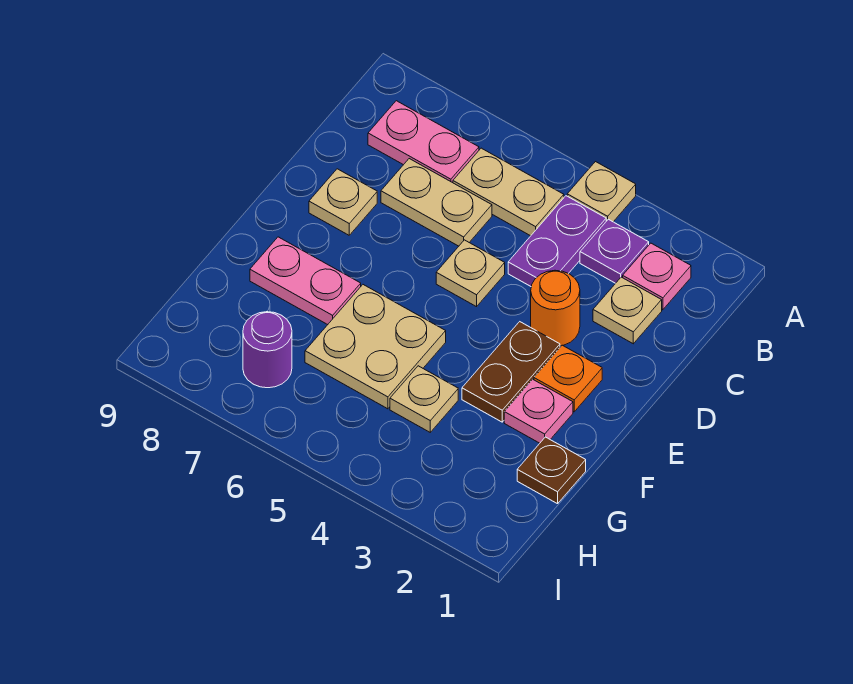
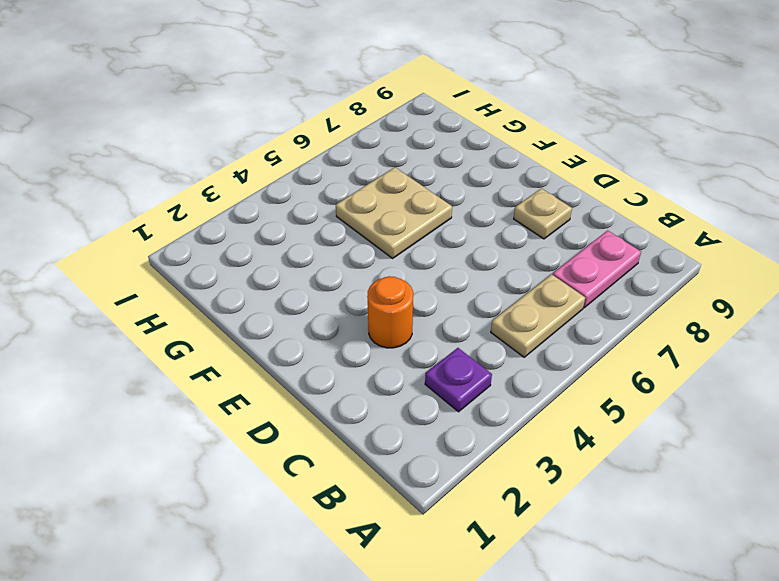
none -> tan 1x1 plate [567,162,636,222]
none -> pink 1x1 plate [623,243,691,310]
none -> purple 1x2 plate [508,196,606,286]

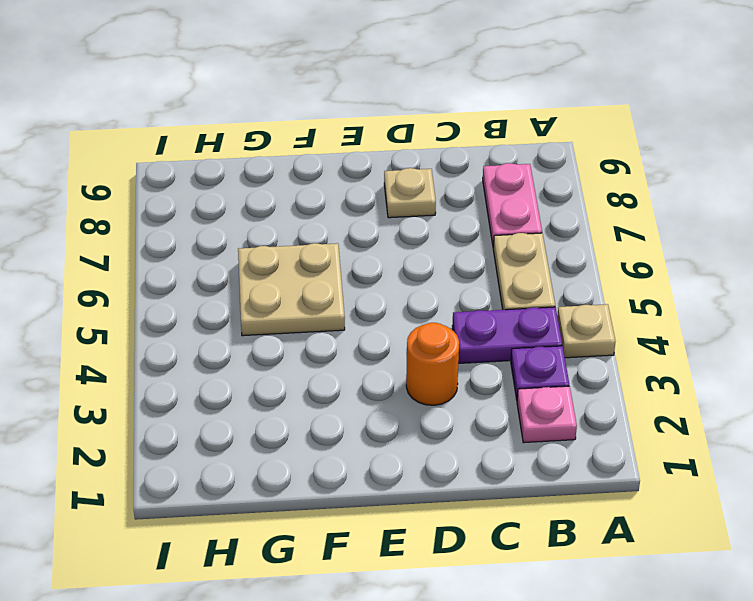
none -> tan 1x1 plate [593,277,662,344]
none -> tan 1x2 plate [381,159,492,246]
none -> tan 1x1 plate [436,240,505,307]

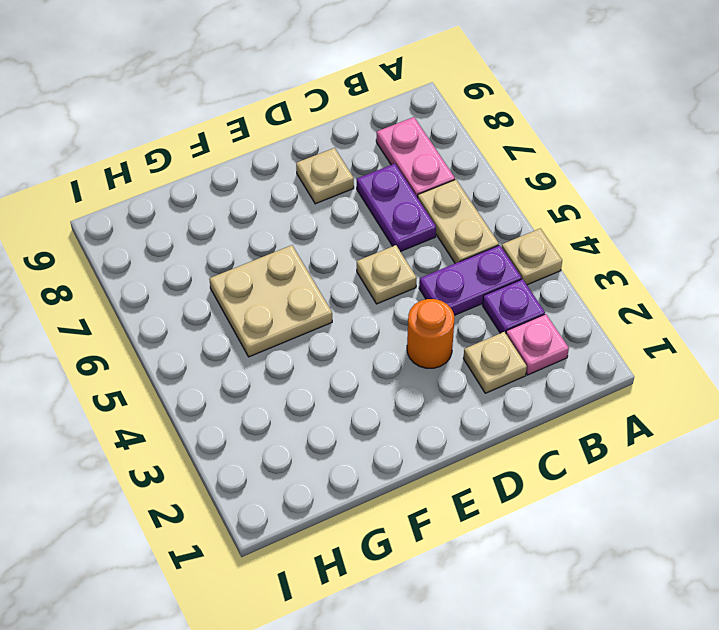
purple 1x2 plate [357,164,436,252] -> tan 1x2 plate [381,159,492,246]
none -> orange 1x1 plate [534,345,602,412]
none -> brown 1x2 plate [462,322,560,422]
none -> pink 1x1 plate [504,379,573,443]

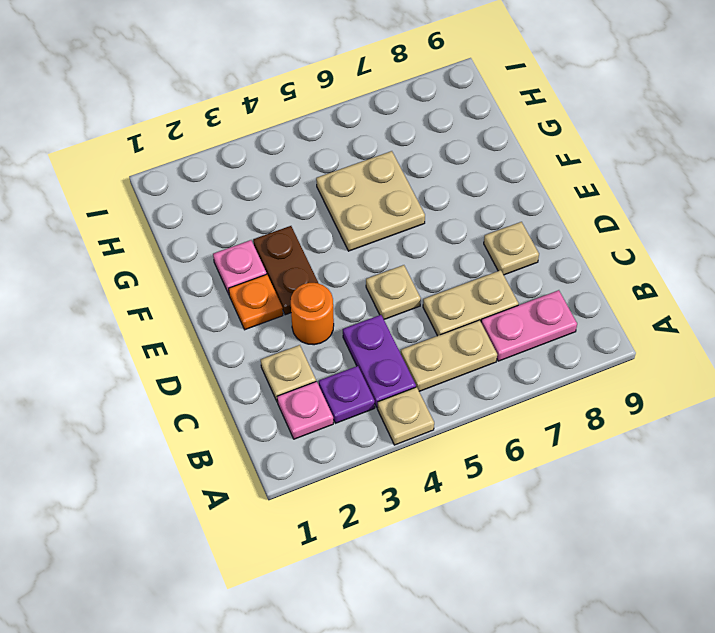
none -> pink 1x2 plate [250,237,361,325]
none -> brown 1x1 plate [517,437,586,504]
none -> tan 1x1 plate [390,366,458,432]

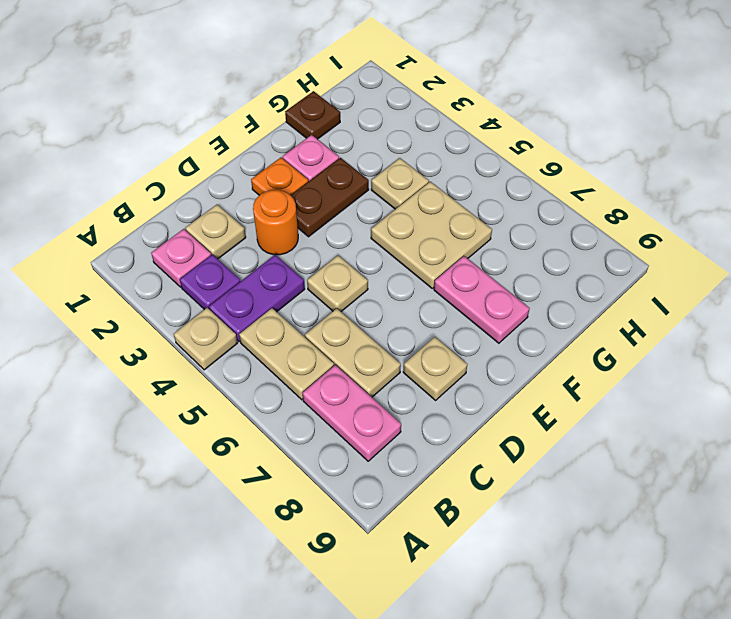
none -> purple 1x1 round brick [243,312,292,388]

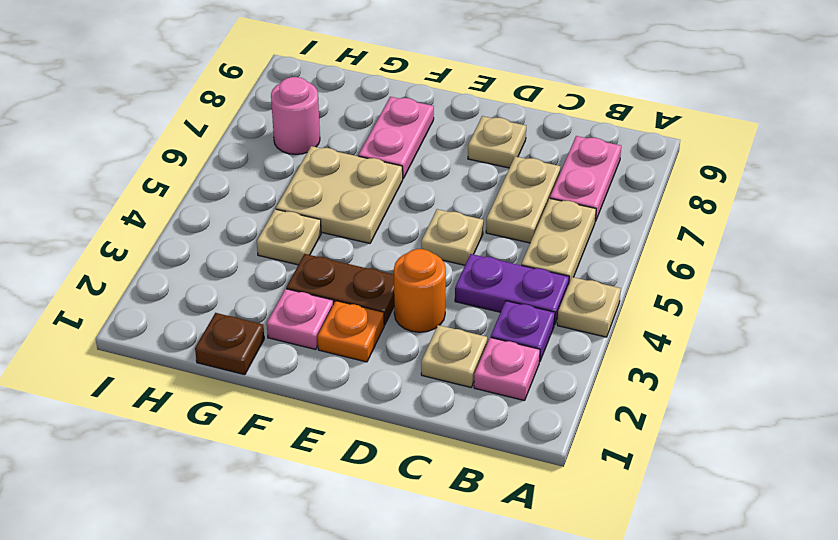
pink 1x1 round brick [271,77,320,154] -> purple 1x1 round brick [243,312,292,388]

